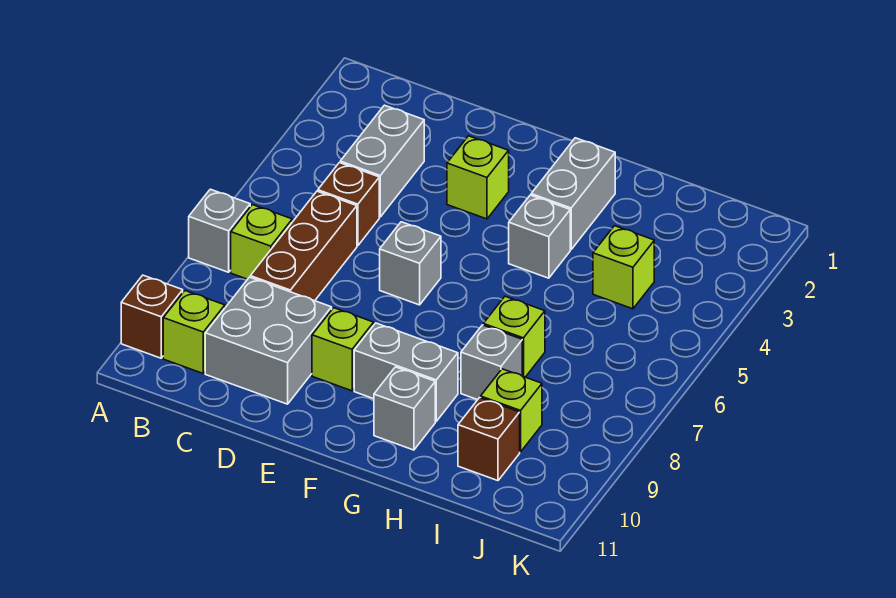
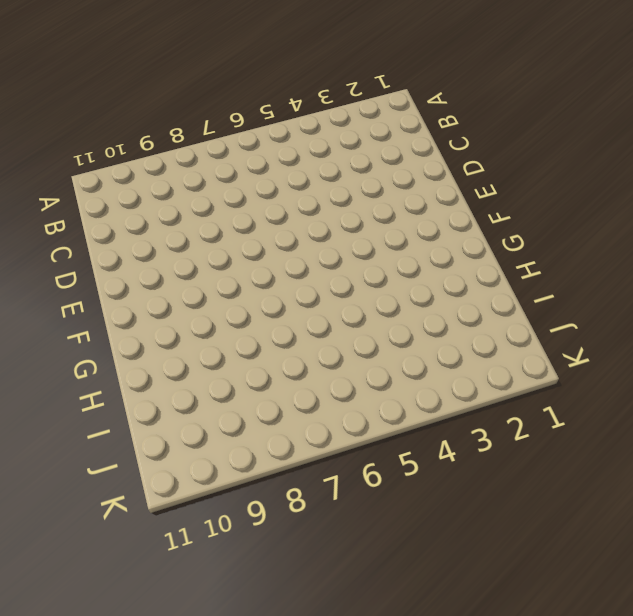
none -> grey 1x1 brick [189,189,250,272]
none -> brown 1x1 brick [121,275,183,358]
none -> lime 1x1 brick [231,205,292,279]

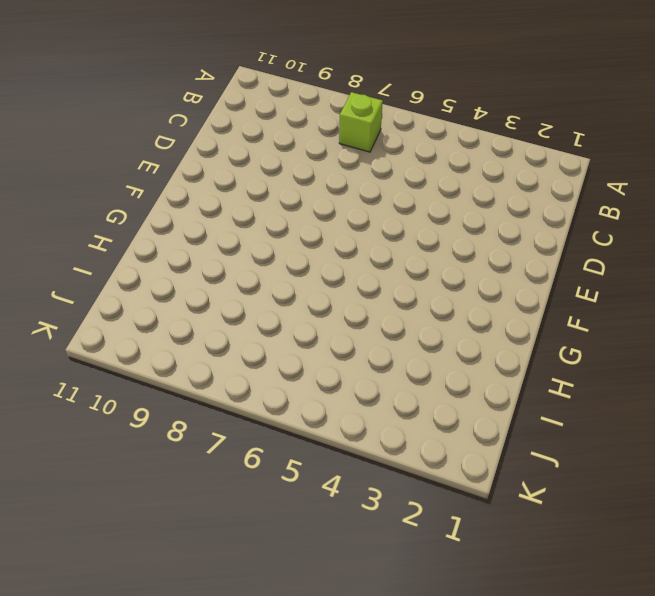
none -> grey 1x1 brick [189,189,250,272]
none -> brown 1x1 brick [121,275,183,358]
none -> lime 1x1 brick [163,291,225,373]

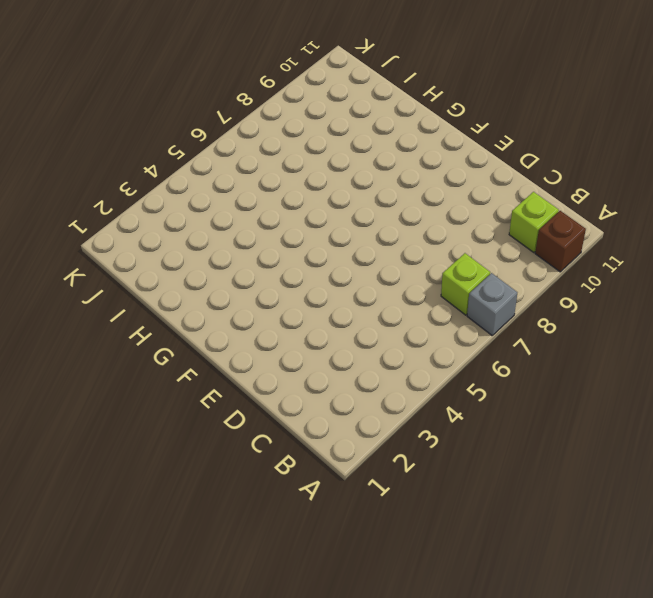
none -> grey 1x2 brick [340,105,424,217]
none -> brown 1x1 brick [318,163,379,246]
none -> brown 1x3 brick [250,191,357,301]

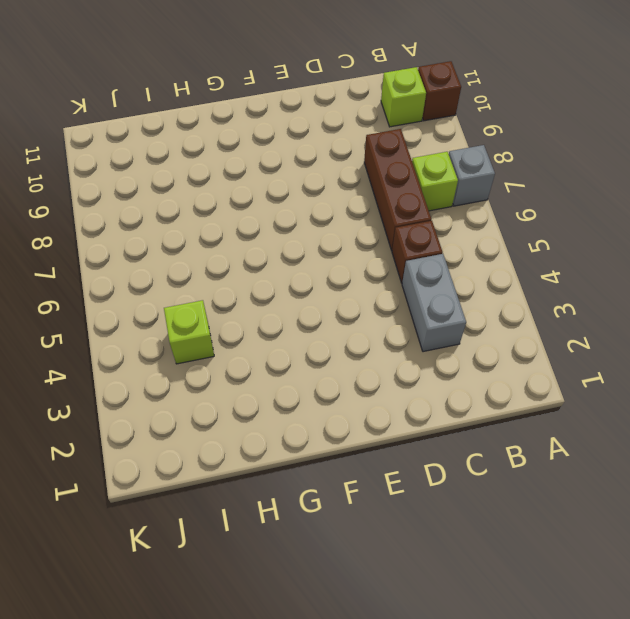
none -> grey 2x2 brick [205,277,332,404]
none -> lime 1x1 brick [447,136,509,219]
none -> grey 1x1 brick [380,222,441,305]

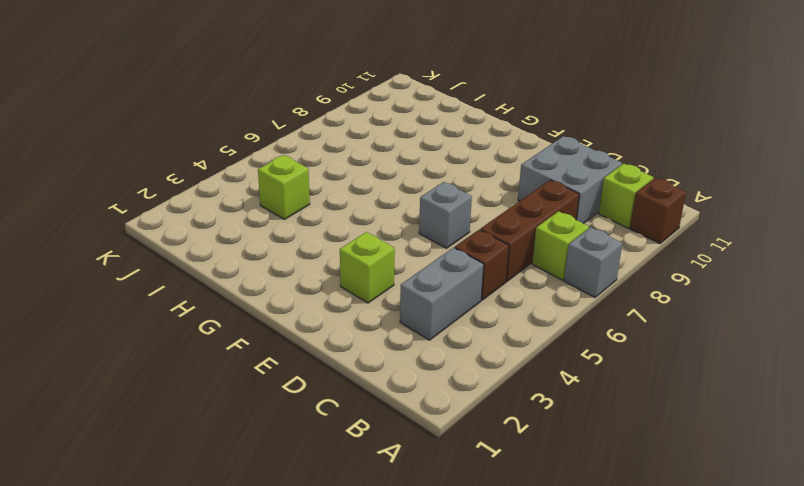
none -> lime 1x1 brick [312,308,374,391]
none -> grey 1x2 brick [354,323,458,421]
none -> grey 1x2 brick [531,138,615,249]

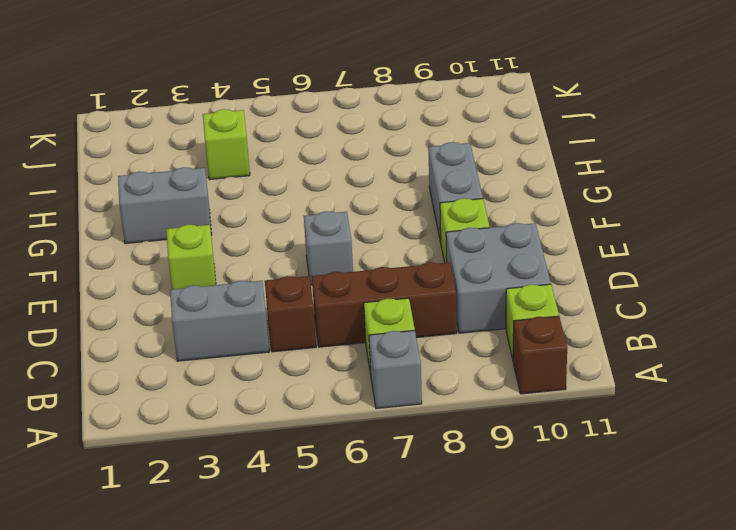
none -> grey 1x1 brick [509,195,570,278]
none -> grey 1x1 brick [374,367,435,450]
none -> lime 1x1 brick [483,296,545,377]

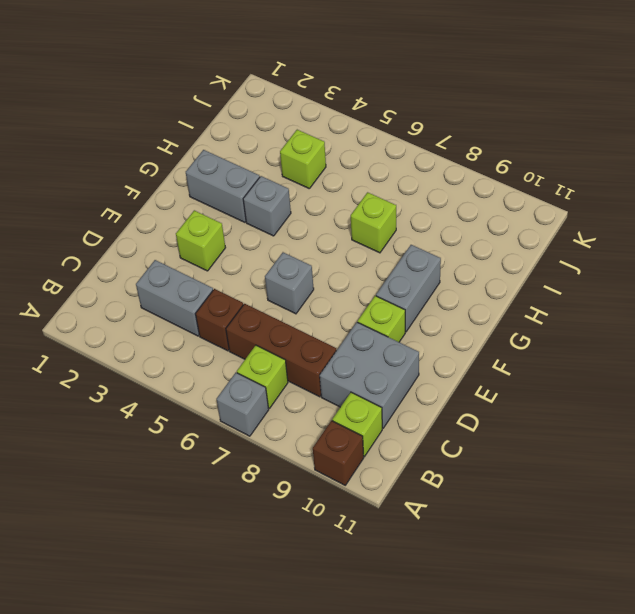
none -> grey 1x1 brick [374,367,435,450]
none -> grey 1x1 brick [461,325,522,400]
none -> lime 1x1 brick [481,369,542,452]

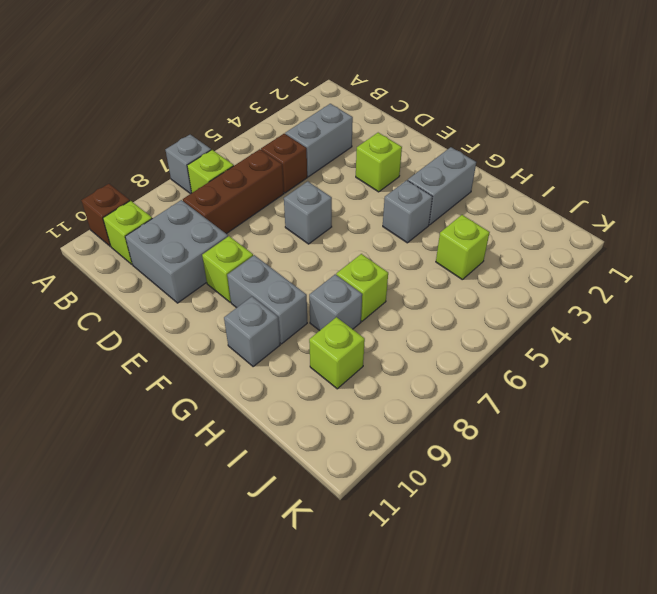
none -> brown 1x1 brick [458,398,520,481]

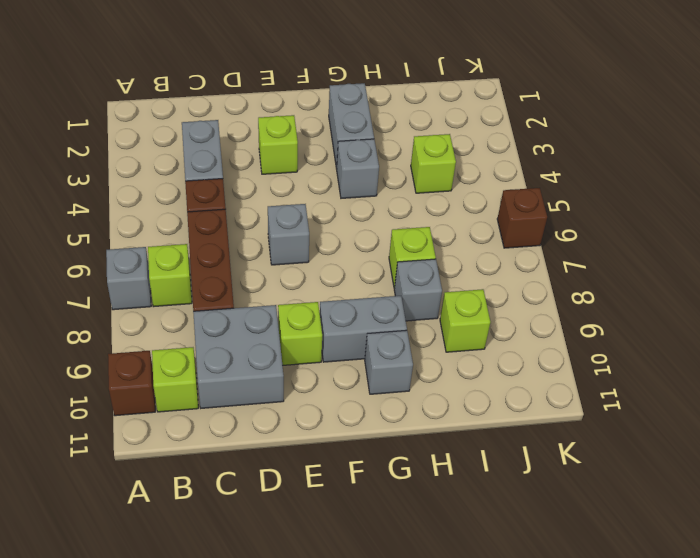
brown 1x1 brick [497,188,547,248] -> brown 1x1 brick moved to [458,398,520,481]

